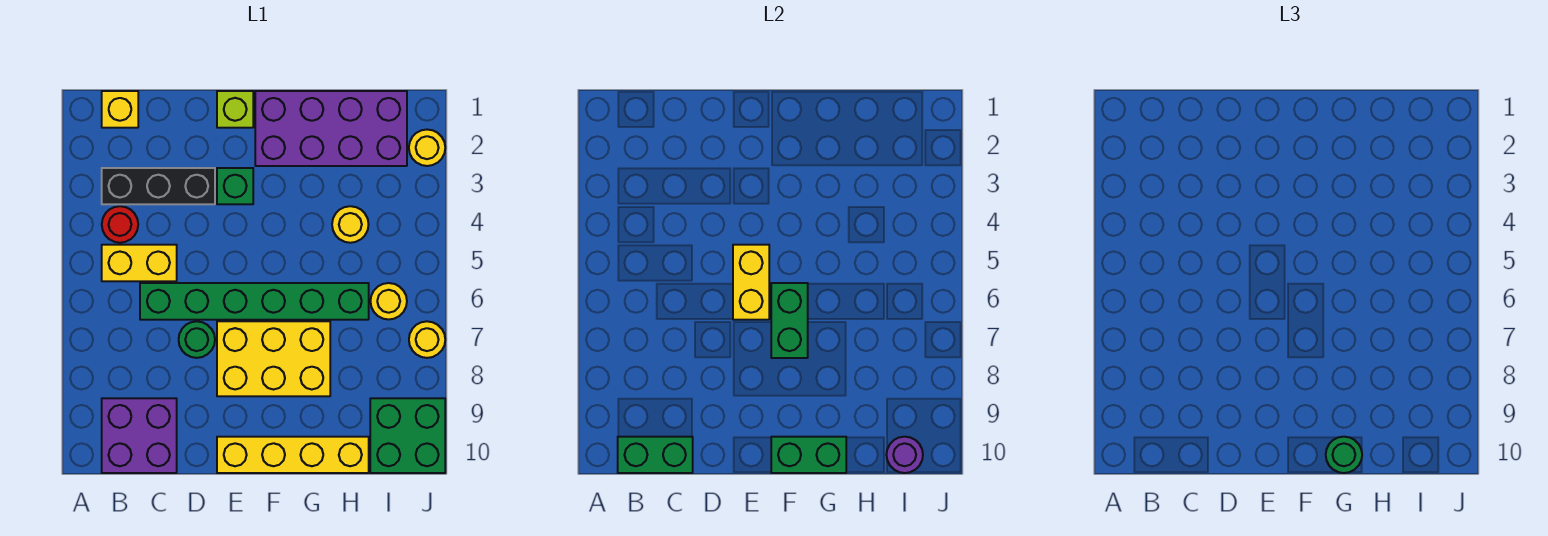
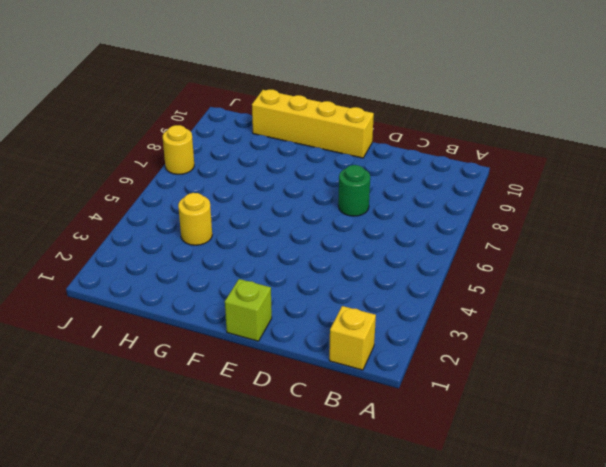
none -> black 1x3 brick [102,168,215,204]
none -> red 1x1 round brick [102,206,138,243]
none -> yellow 1x2 brick [102,245,177,281]

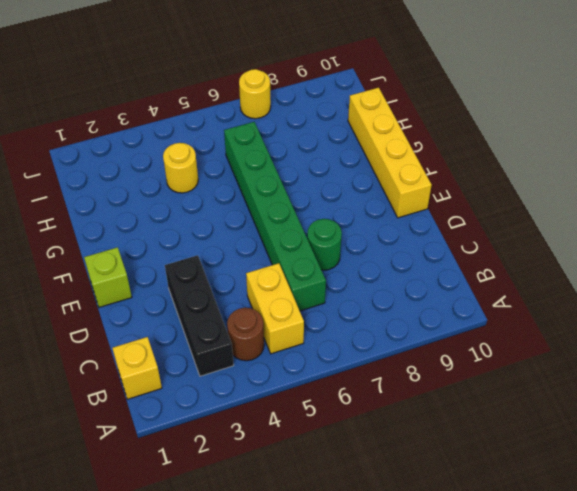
brown 1x1 round brick [227,308,264,361] -> red 1x1 round brick [102,206,138,243]
none -> purple 2x2 brick [102,398,177,473]
none -> green 1x1 brick [217,168,253,204]
none -> yellow 2x3 brick [217,321,330,396]

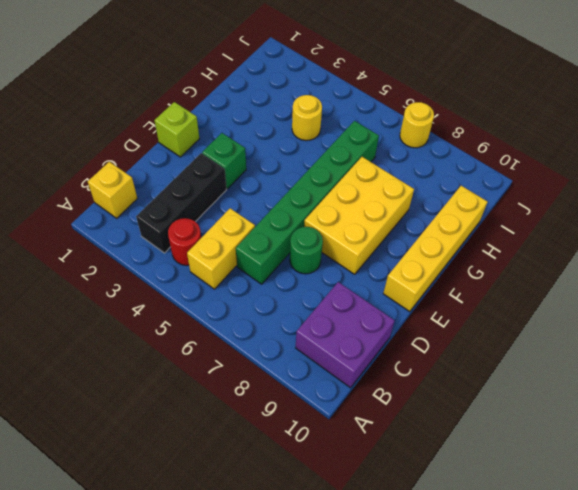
none -> purple 2x4 brick [255,91,407,166]
none -> yellow 1x1 round brick [370,283,407,320]
none -> green 2x2 brick [370,398,445,473]

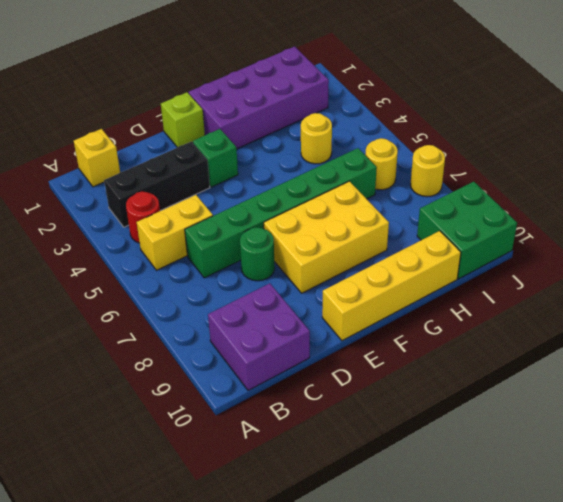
none -> yellow 1x1 round brick [409,130,445,166]
none -> green 1x2 brick [618,437,693,473]
none -> yellow 1x2 brick [733,245,769,320]

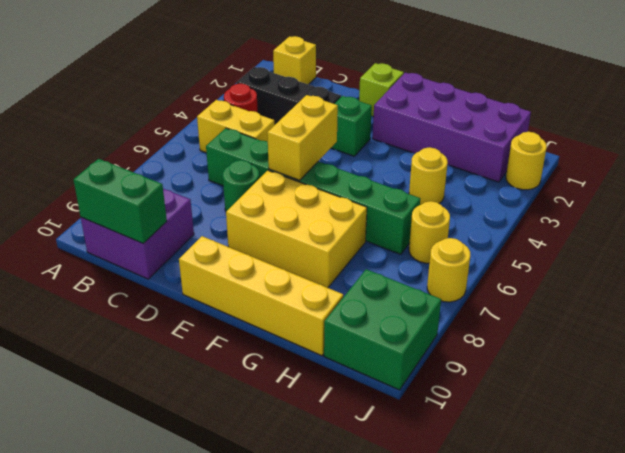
none -> green 1x2 brick [771,283,808,358]
none -> green 1x2 brick [771,437,846,473]
none -> purple 1x1 round brick [886,437,923,473]

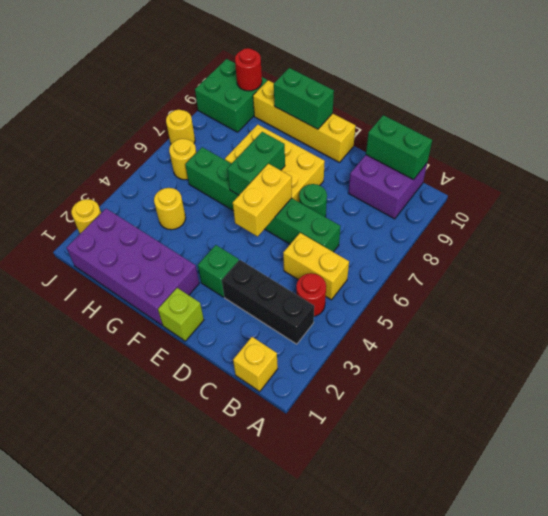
red 1x1 round brick [235,48,262,91] -> purple 1x1 round brick [886,437,923,473]
none -> green 1x1 round brick [1326,437,1362,473]

